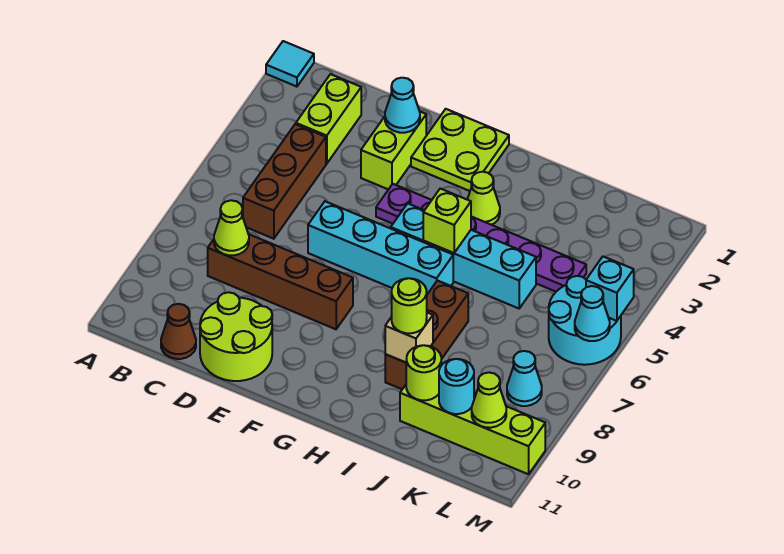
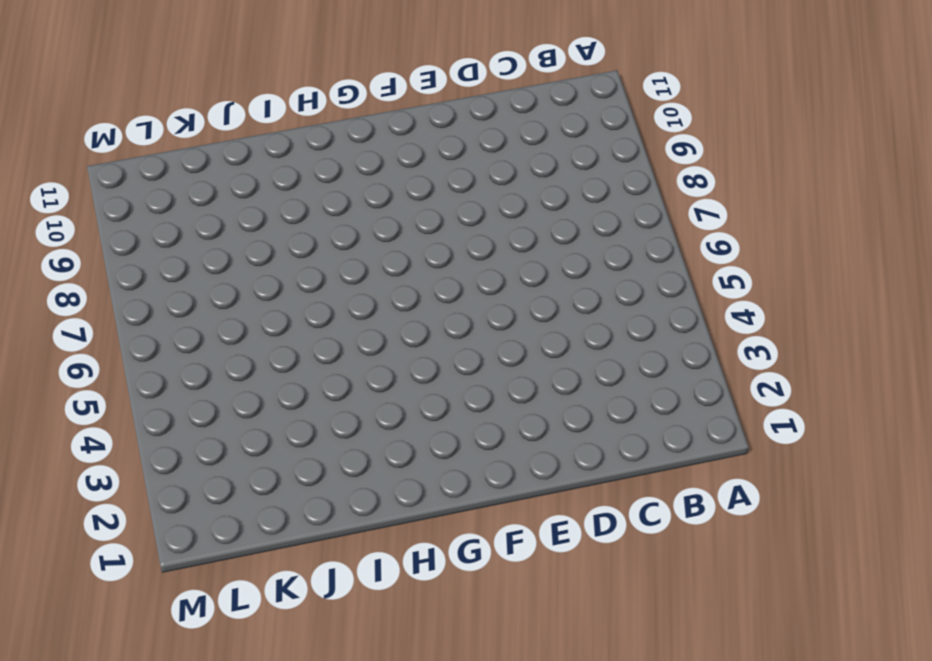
none -> cyan 1x1 tile [266,41,314,87]
none -> lime 1x2 brick [296,74,361,164]
none -> brown 1x3 brick [243,124,326,239]

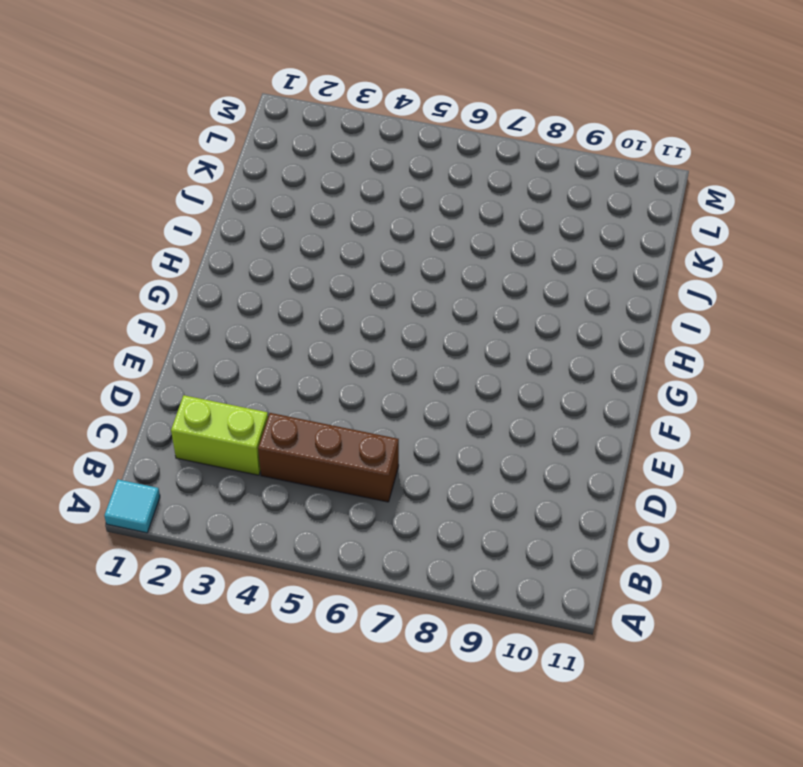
none -> brown 1x4 brick [208,234,353,329]
none -> brown 1x1 cone [161,304,196,359]
none -> lime 2x2 round brick [200,292,272,381]

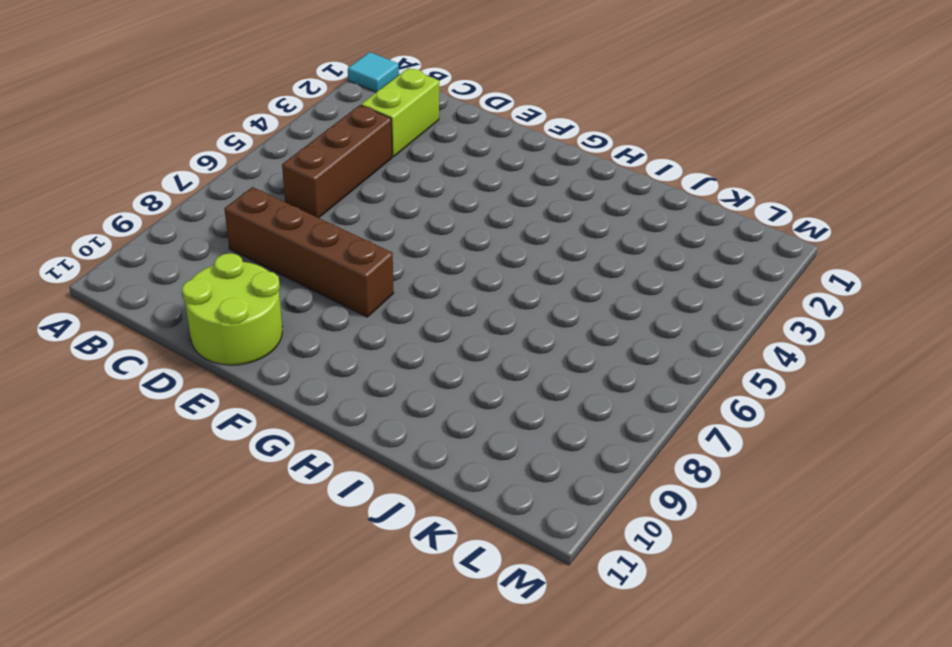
none -> brown 1x1 cone [161,304,196,359]
none -> lime 1x2 brick [361,112,426,189]
none -> cyan 1x4 brick [308,201,453,294]

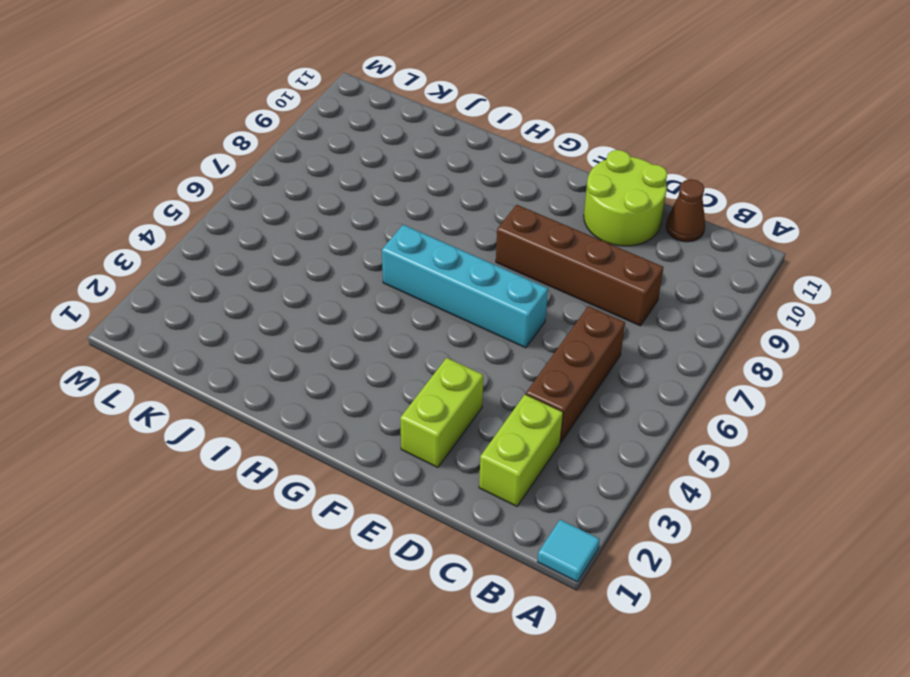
none -> lime 2x2 plate [411,109,509,191]
none -> purple 1x6 plate [376,184,586,292]
none -> cyan 1x4 brick [391,203,536,308]

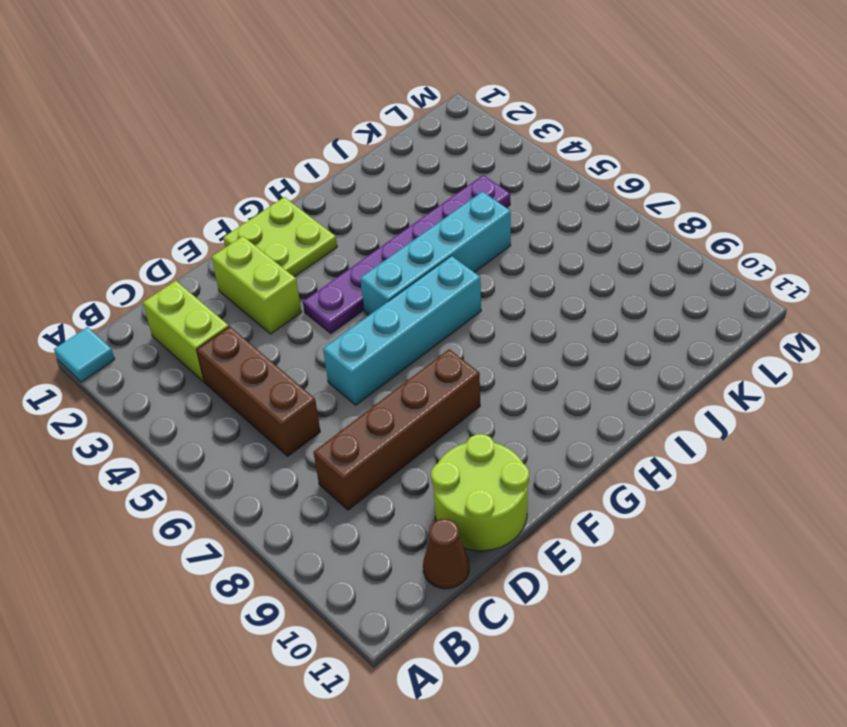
none -> lime 1x1 cone [467,172,500,225]
none -> brown 1x3 brick [385,281,468,389]
none -> lime 1x4 brick [400,385,545,474]

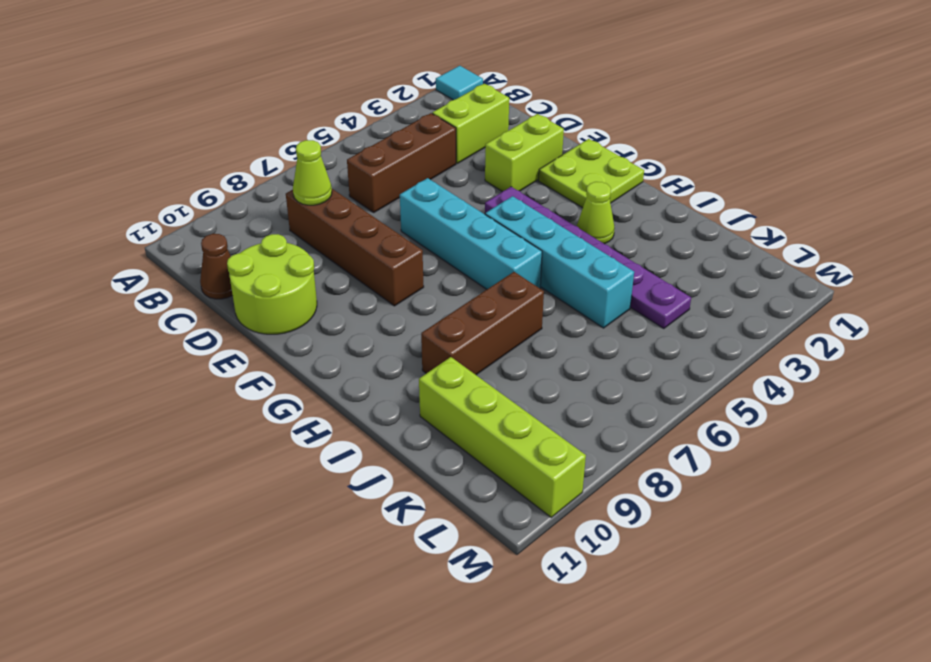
none -> cyan 2x2 round brick [549,276,621,365]
none -> cyan 1x1 cone [507,351,542,406]
none -> cyan 1x1 cone [385,78,420,133]

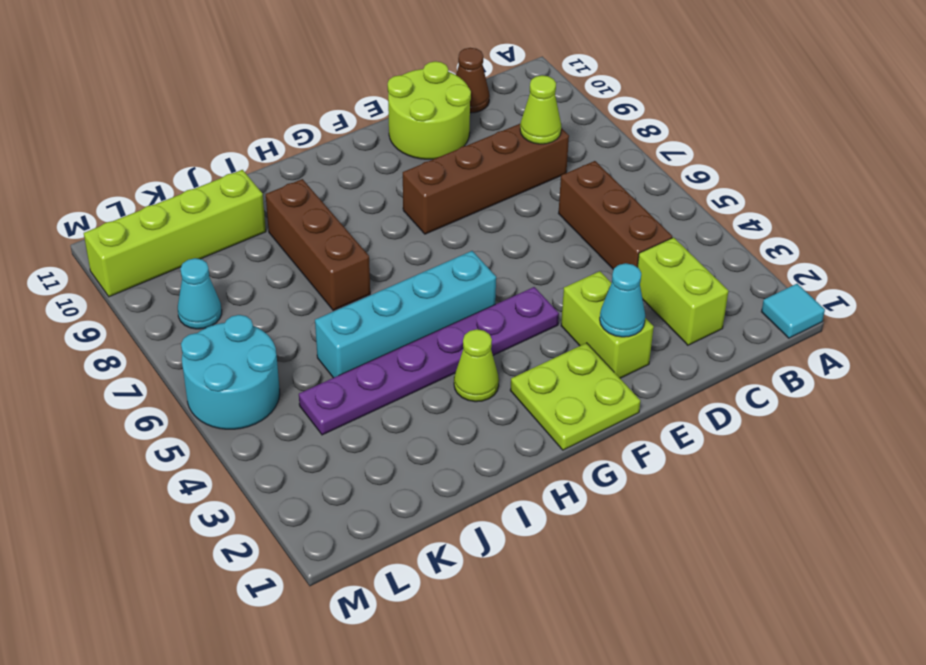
none -> cyan 1x4 brick [308,201,453,294]
none -> lime 1x1 brick [423,189,471,253]
none -> tan 1x1 brick [385,313,433,362]

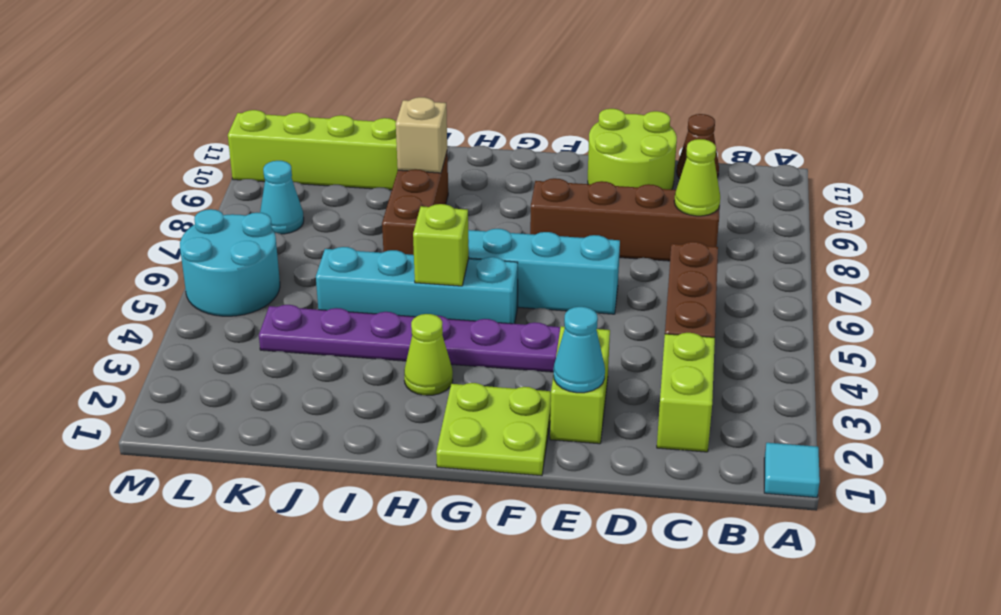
none -> lime 1x1 round brick [406,345,441,400]
none -> cyan 1x1 round brick [439,359,474,414]
none -> lime 1x1 cone [472,372,506,428]

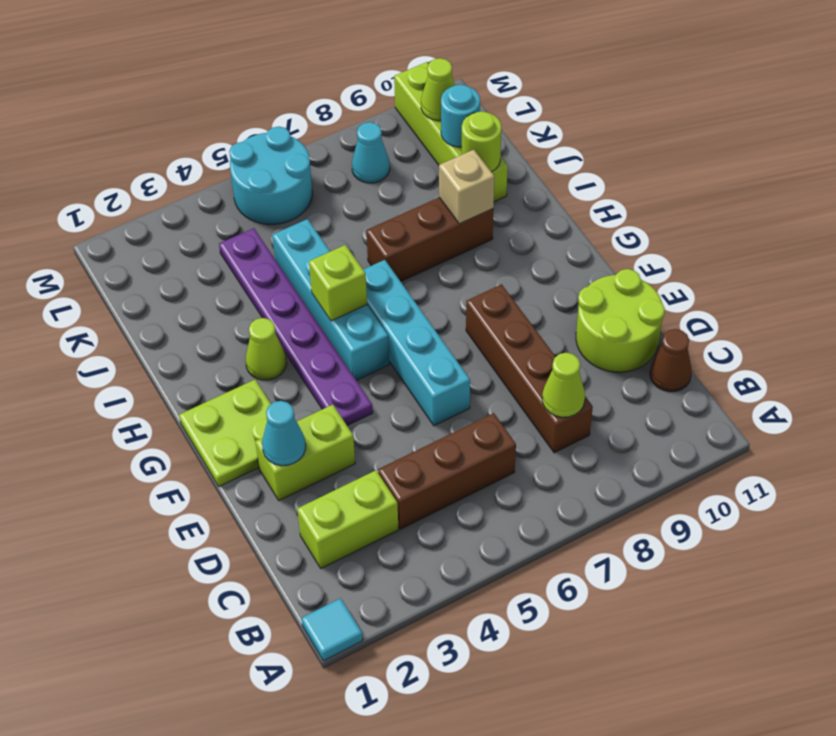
none -> cyan 1x1 brick [586,257,634,321]
none -> cyan 1x1 cone [575,286,610,341]
none -> lime 1x1 round brick [392,278,427,333]

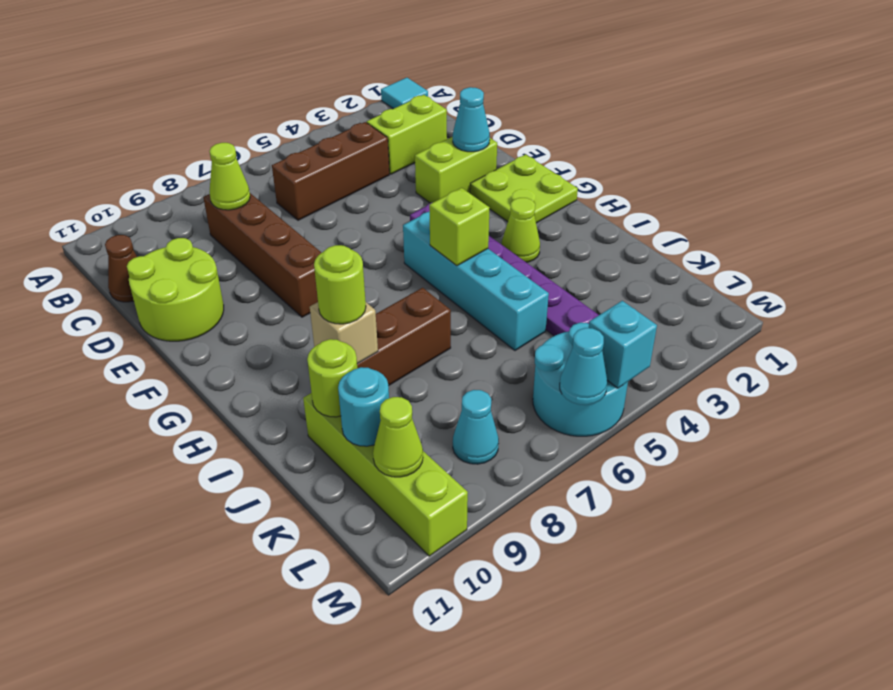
none -> cyan 1x4 brick [308,201,453,294]

